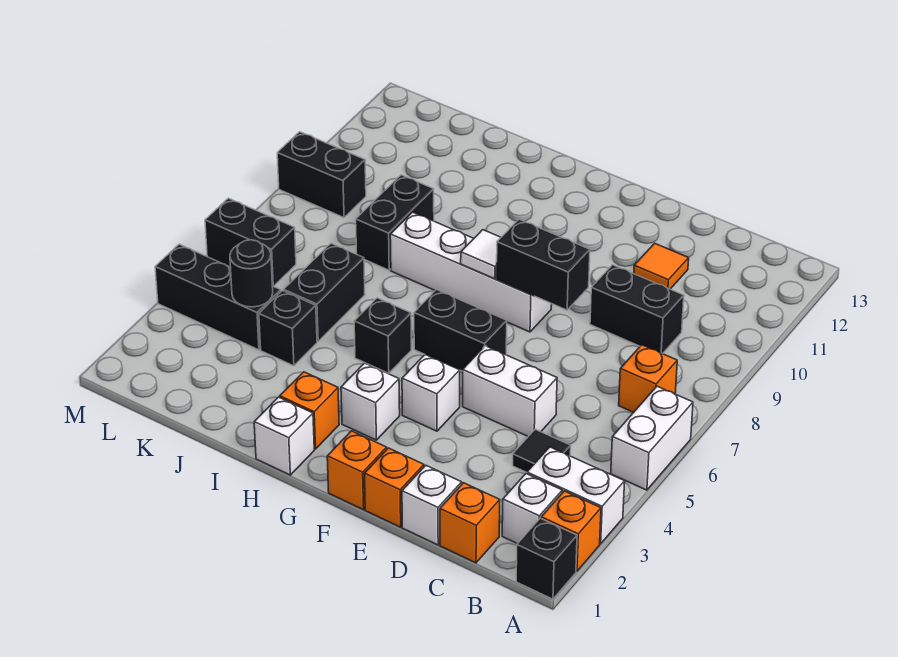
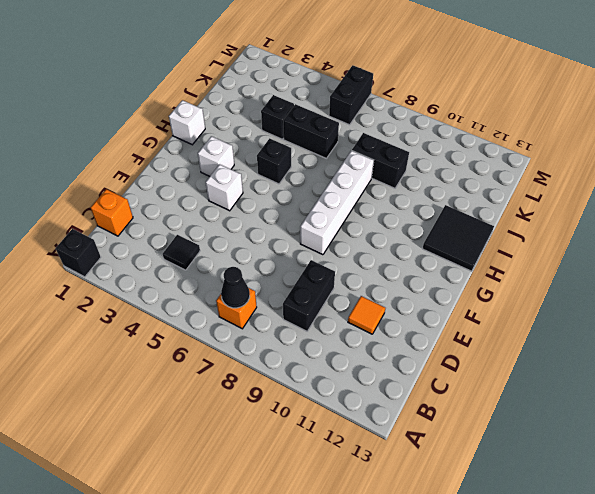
black 1x1 cone [221,267,250,308] -> none
black 2x2 tile [422,205,494,271] -> none
none -> orange 1x1 brick [541,491,601,571]
none -> white 1x2 brick [527,447,625,544]
none -> white 1x2 brick [611,386,693,490]
none -> white 1x1 brick [502,474,562,544]

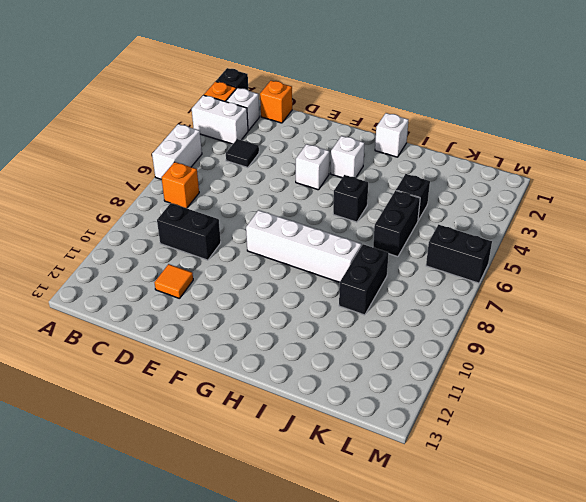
none -> white 1x1 brick [402,466,462,545]
none -> white 1x2 brick [463,346,557,436]
none -> orange 1x1 brick [365,448,424,527]
none -> orange 1x1 brick [327,431,387,510]

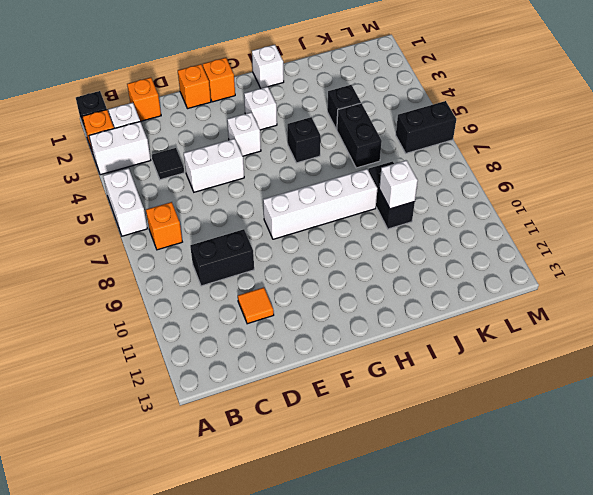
white 1x1 brick [379,160,418,209] -> white 1x1 brick moved to [402,466,462,545]
none -> black 1x2 brick [414,290,507,371]
none -> orange 1x1 brick [280,372,339,449]
none -> black 1x3 brick [155,244,281,350]
none -> black 1x2 brick [277,132,366,218]

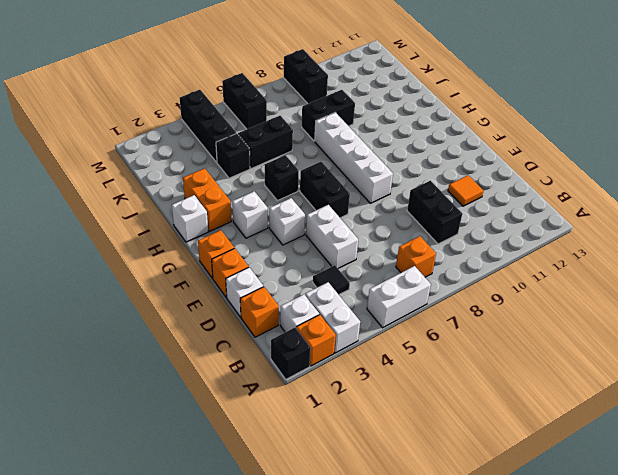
orange 1x2 brick [183,168,231,231] -> orange 1x1 brick [280,372,339,449]
none -> black 1x2 brick [497,219,590,310]
none -> white 1x1 tile [461,230,501,279]
none -> black 1x1 round brick [230,240,273,307]

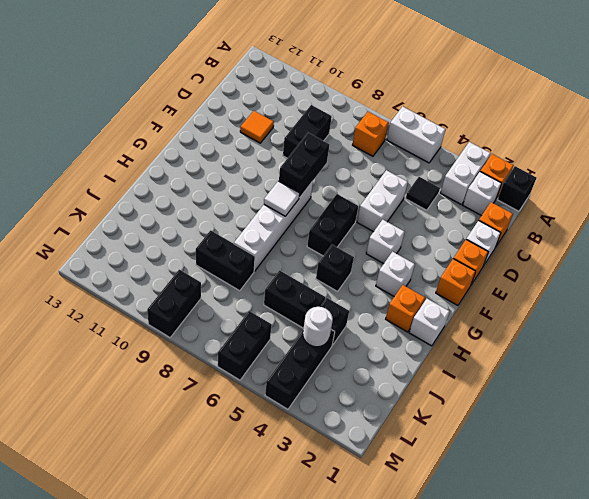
white 1x1 round brick [303,307,333,347] -> black 1x1 round brick [230,240,273,307]

